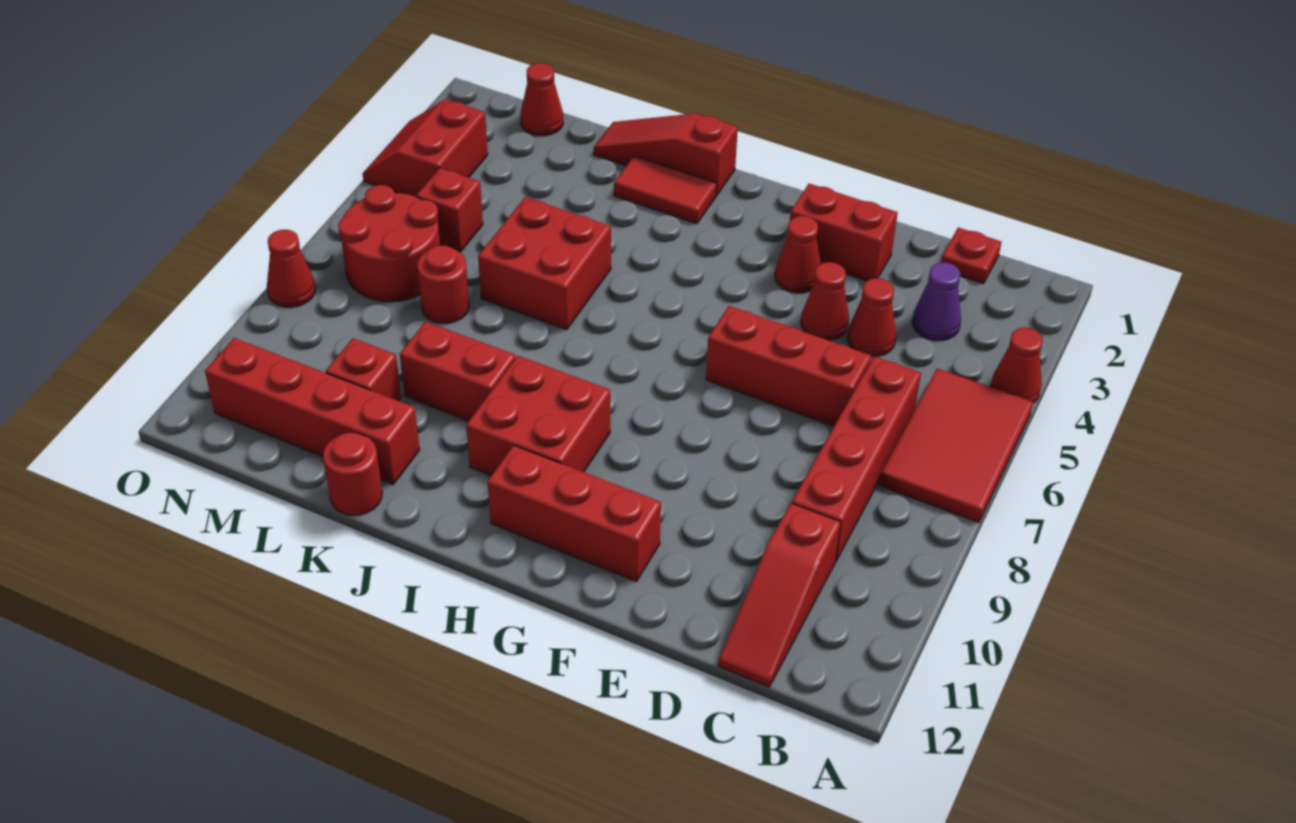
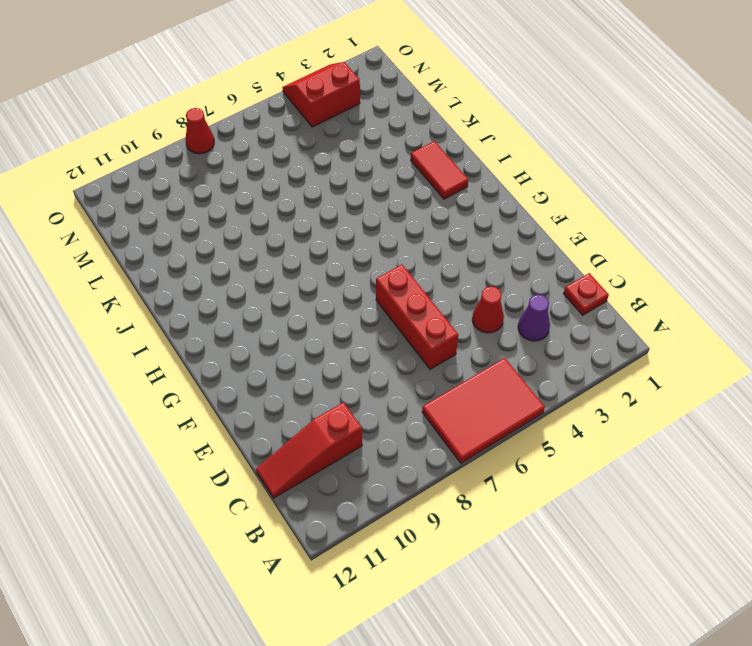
none -> red 1x1 cone [991,328,1043,403]
none -> red 1x4 brick [792,356,921,561]
none -> red 1x2 brick [790,184,898,281]

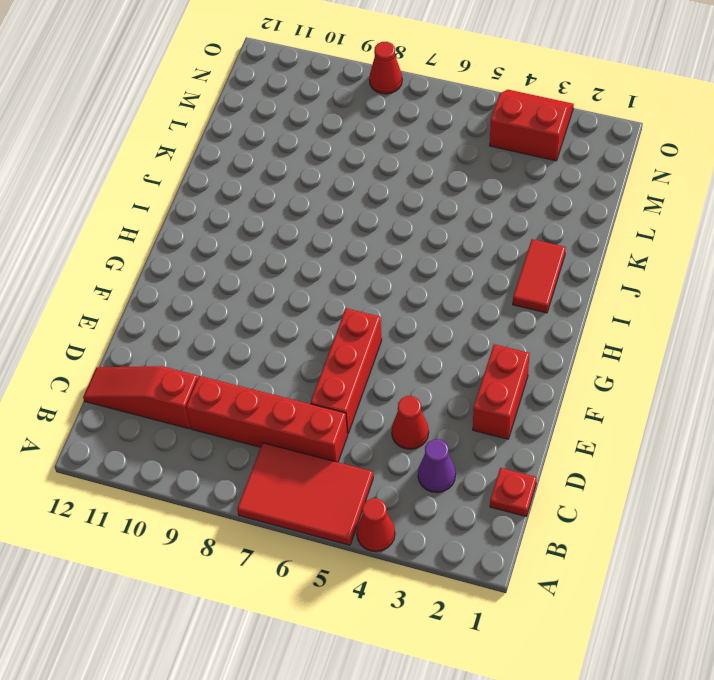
none -> red 1x1 cone [801,262,849,340]
none -> red 1x1 cone [775,216,821,293]
none -> red 1x3 brick [488,445,661,582]

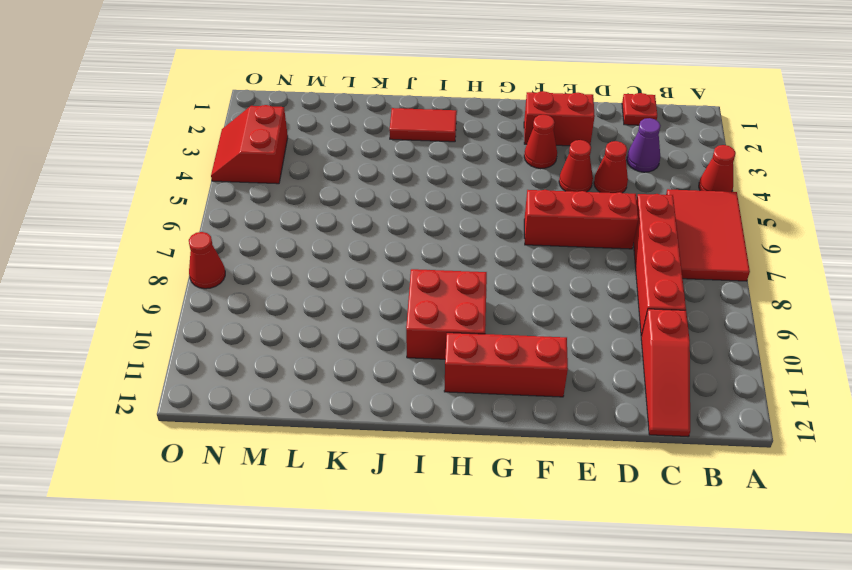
none -> red 1x3 slope [594,113,738,195]
none -> red 2x2 brick [478,197,611,330]
none -> red 1x2 brick [400,322,516,421]

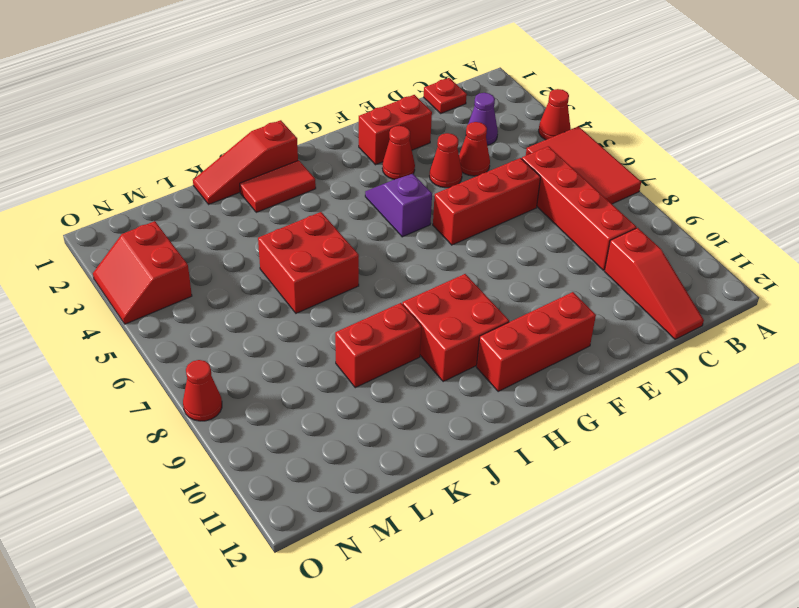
purple 1x2 slope [365,174,432,237] -> none
none -> red 1x4 brick [205,338,420,484]
none -> red 1x1 round brick [323,433,382,515]
none -> red 1x1 round brick [417,245,469,323]

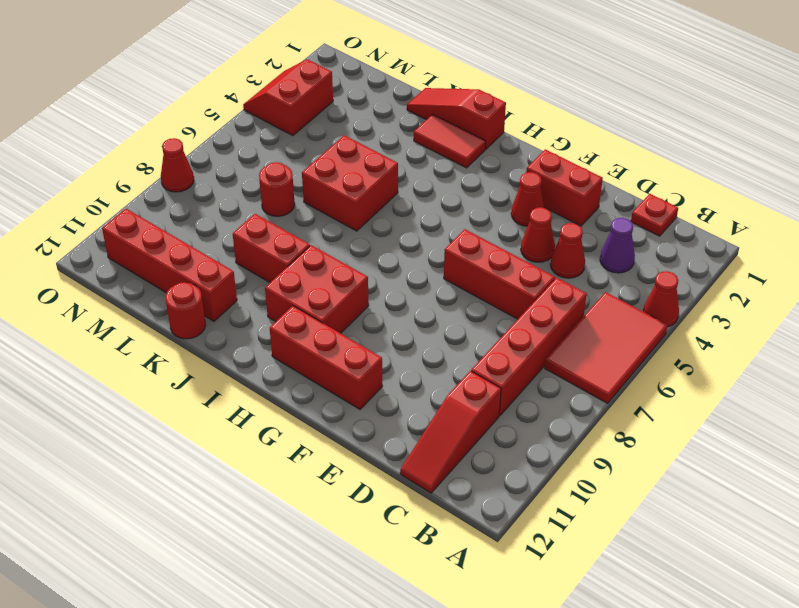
none -> red 1x1 brick [326,338,401,401]
none -> red 1x1 cone [520,63,563,136]
none -> red 1x1 brick [416,168,483,252]

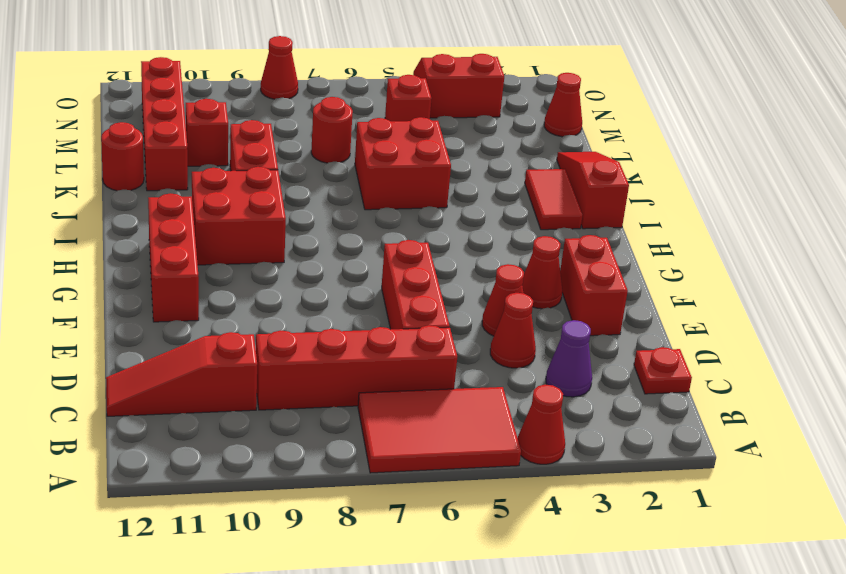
none -> red 2x2 round brick [338,185,440,302]

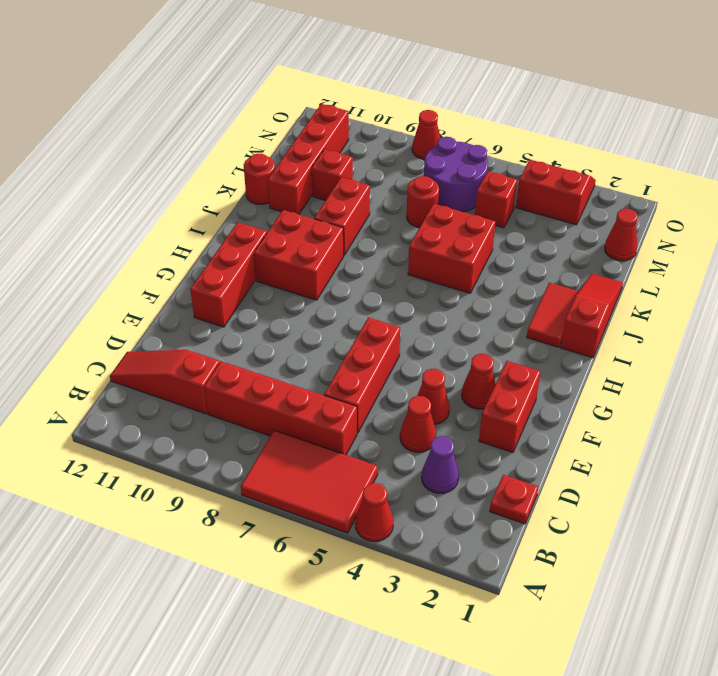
purple 2x2 round brick [424,137,488,212] -> red 2x2 round brick [338,185,440,302]

